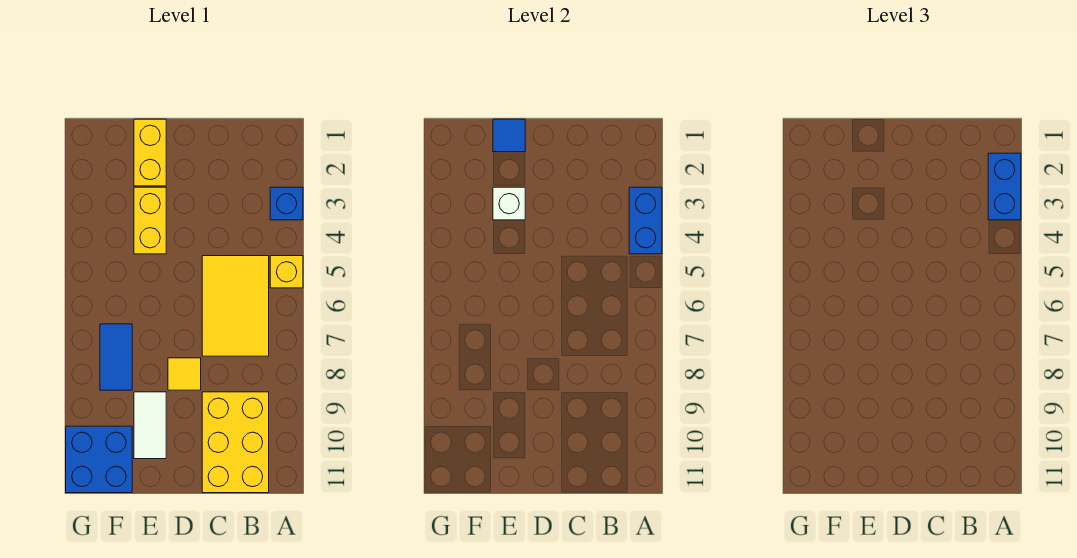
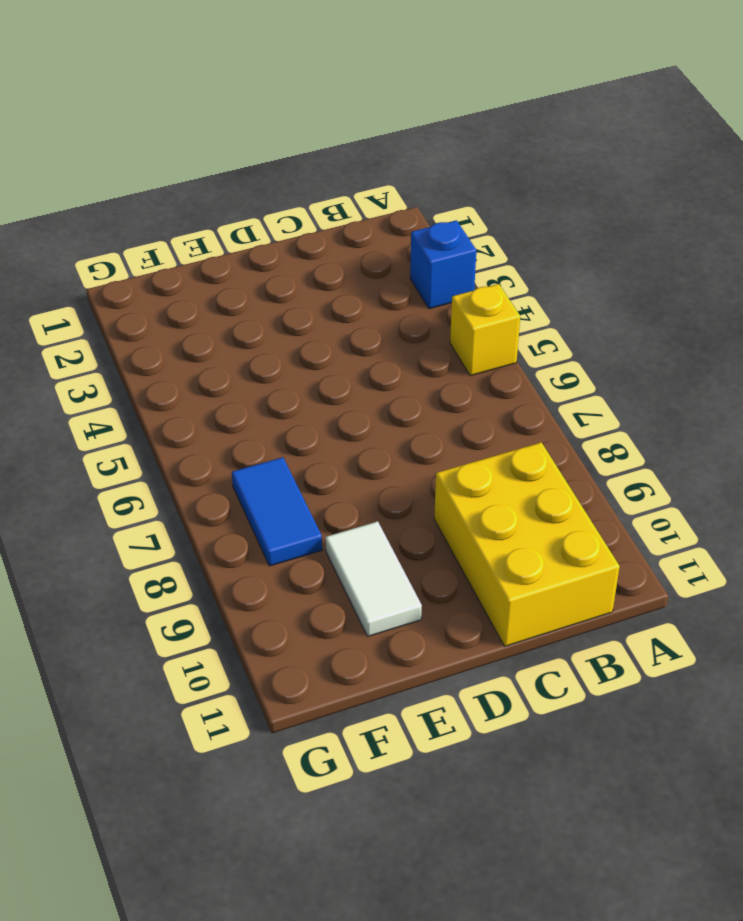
none -> yellow 2x3 tile [202,256,269,356]
none -> yellow 1x1 tile [168,358,201,390]
none -> yellow 1x2 brick [134,119,166,186]

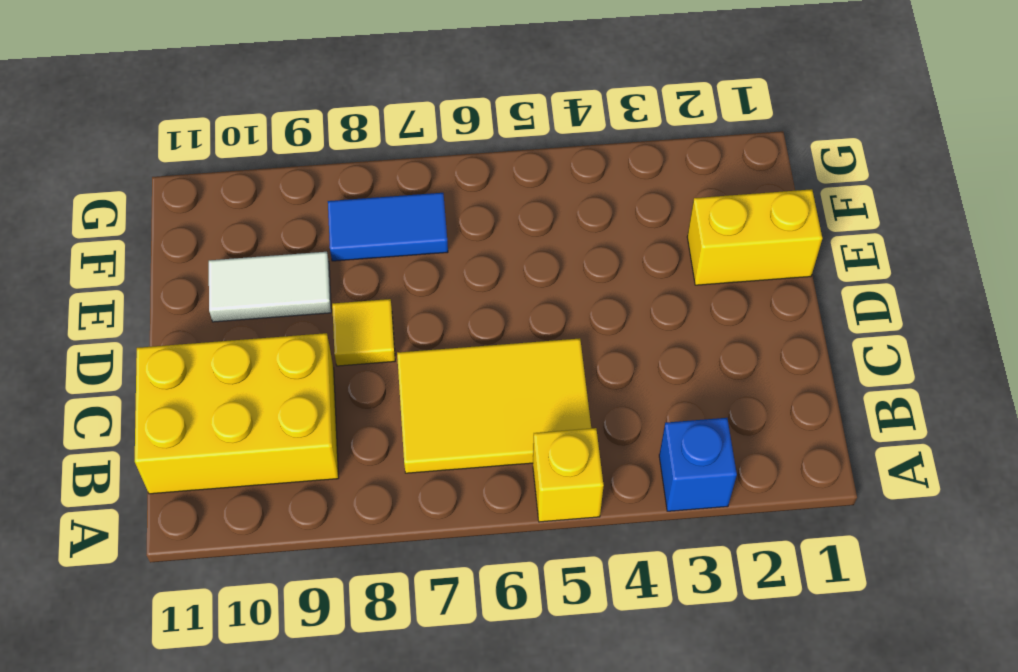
none -> yellow 1x2 brick [134,187,166,254]
none -> blue 2x2 brick [66,426,132,493]
none -> blue 1x2 brick [629,187,662,254]

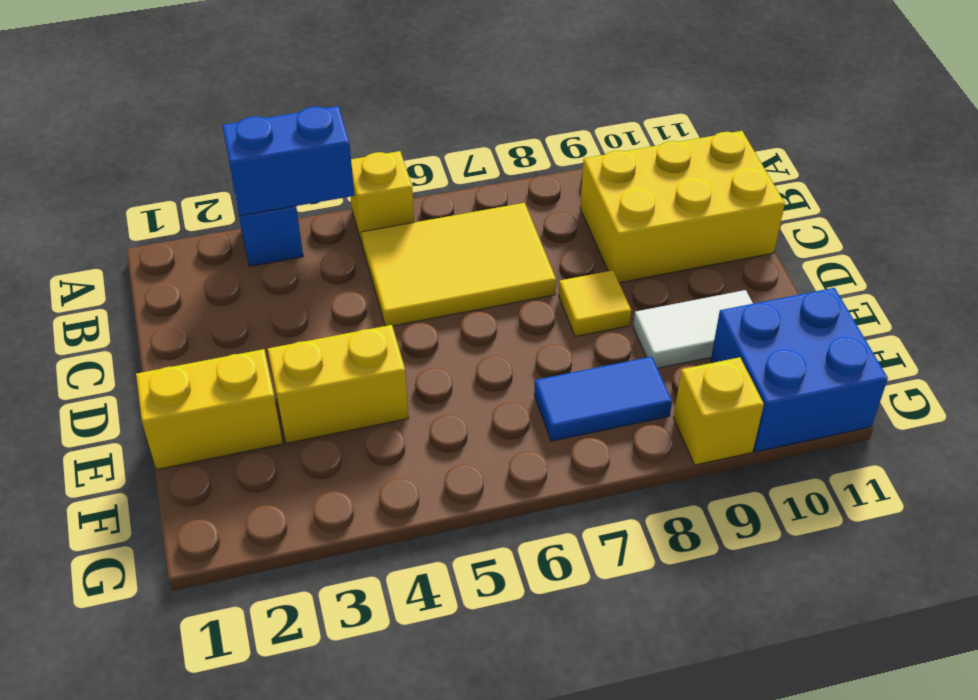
yellow 1x1 brick [674,357,764,465] -> none
none -> blue 1x1 tile [493,119,525,152]
none -> white 1x1 brick [493,187,525,220]
none -> blue 1x2 brick [988,153,1021,220]

